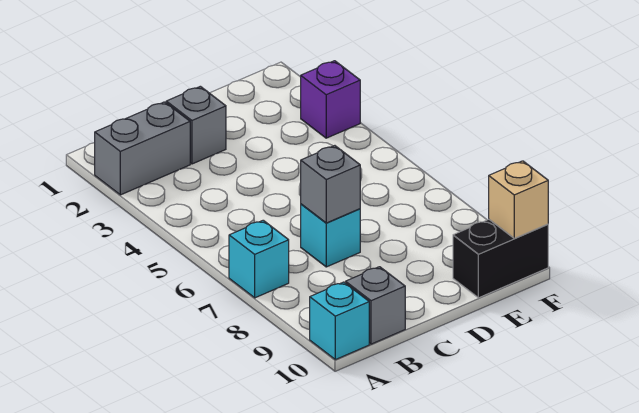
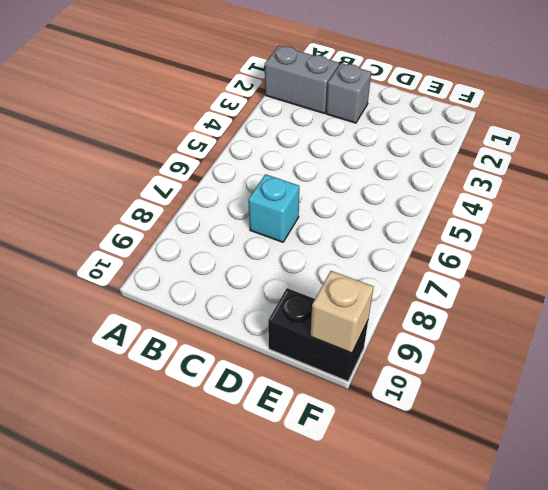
none -> cyan 1x1 brick [229,220,289,298]
none -> cyan 1x1 brick [310,282,369,360]

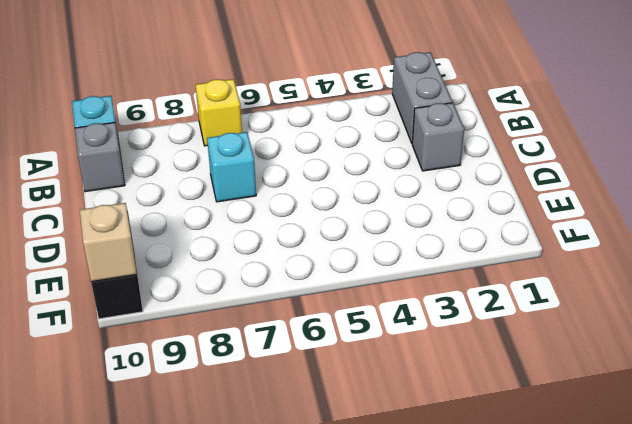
yellow 1x1 brick [196,79,242,146] -> cyan 1x1 brick [229,220,289,298]
none -> purple 1x1 brick [301,61,360,138]
none -> grey 1x1 brick [301,146,360,223]

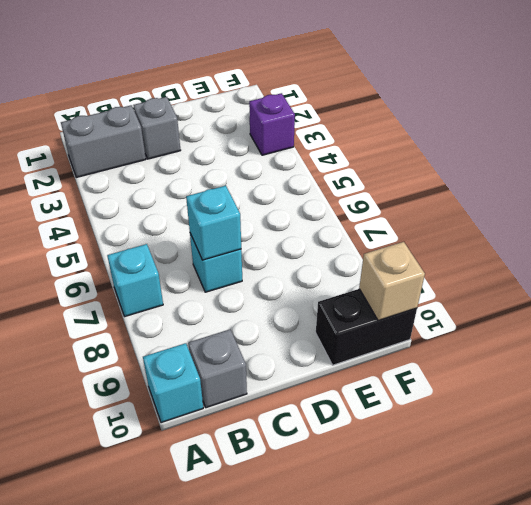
cyan 1x1 brick [186,186,241,260] -> grey 1x1 brick [301,146,360,223]

